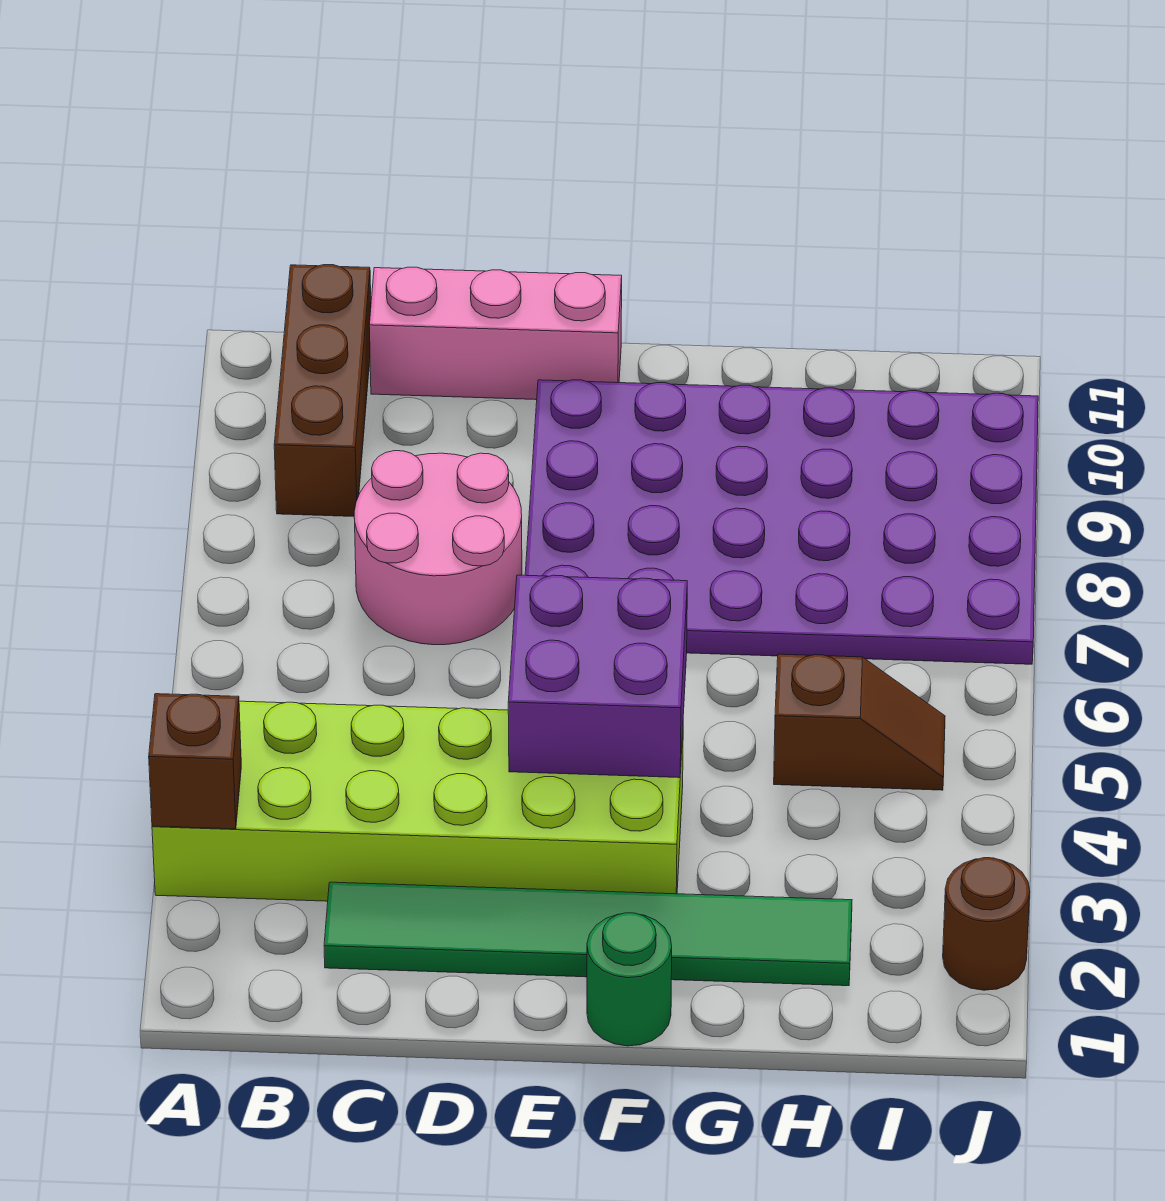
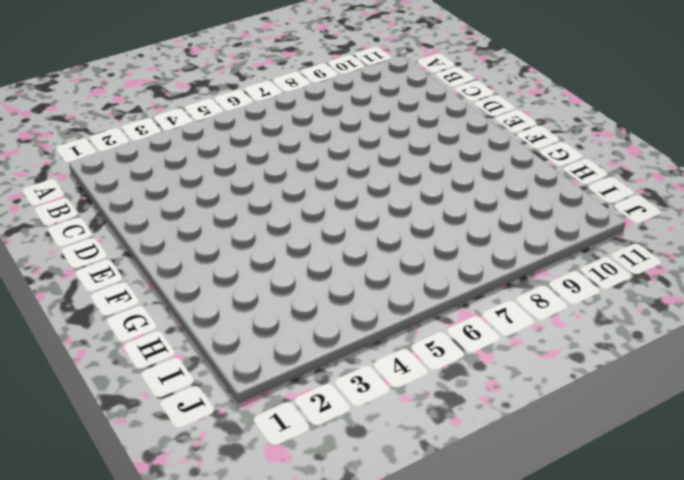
none -> lime 2x6 brick [152,701,683,901]
none -> brown 1x3 brick [274,265,371,516]

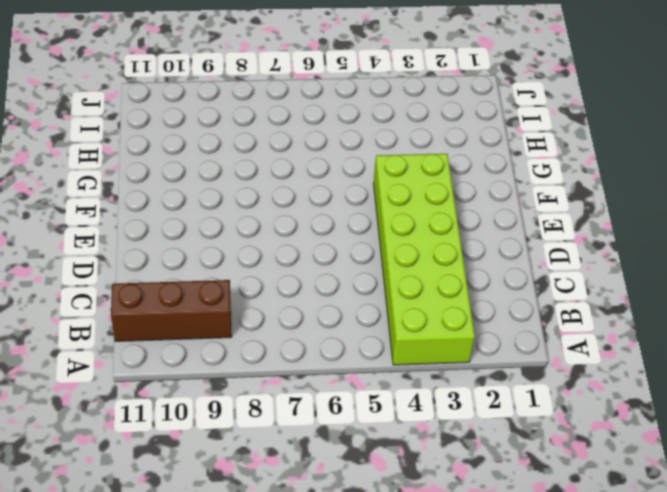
none -> green 1x6 tile [324,882,852,986]
none -> pink 2x2 round brick [354,451,522,645]

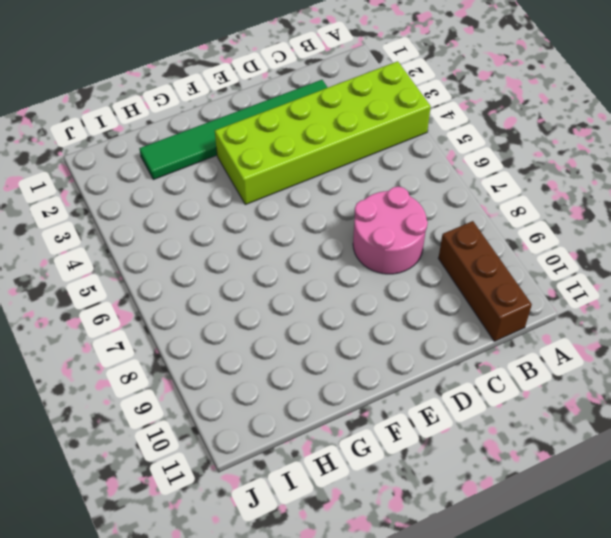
none -> pink 1x3 brick [369,267,622,400]
none -> purple 4x6 plate [525,380,1038,664]

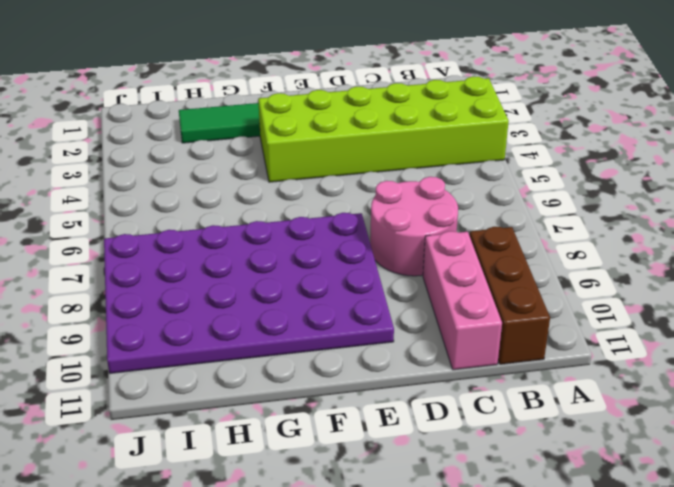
pink 1x3 brick [423,231,502,370] -> pink 1x3 brick turned to [369,267,622,400]
none -> green 1x1 round brick [587,913,672,1046]
none -> brown 1x2 slope [774,654,945,790]

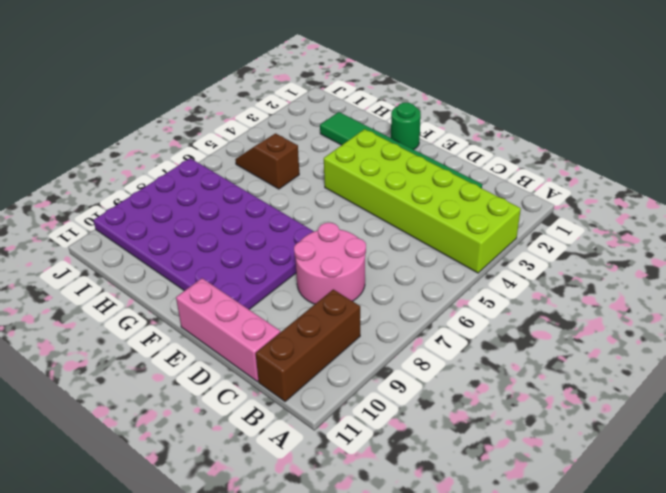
none -> brown 1x1 round brick [943,858,1030,990]
none -> brown 1x1 brick [149,694,241,829]

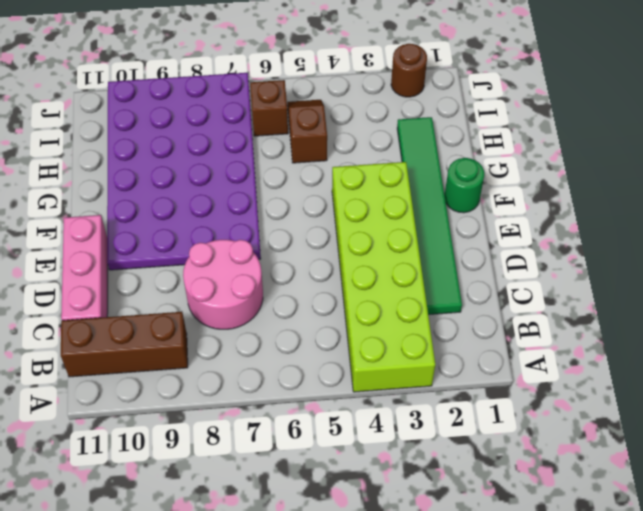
brown 1x1 brick [250,80,288,136] -> brown 1x1 brick moved to [149,694,241,829]
none -> purple 2x2 brick [508,575,687,778]

